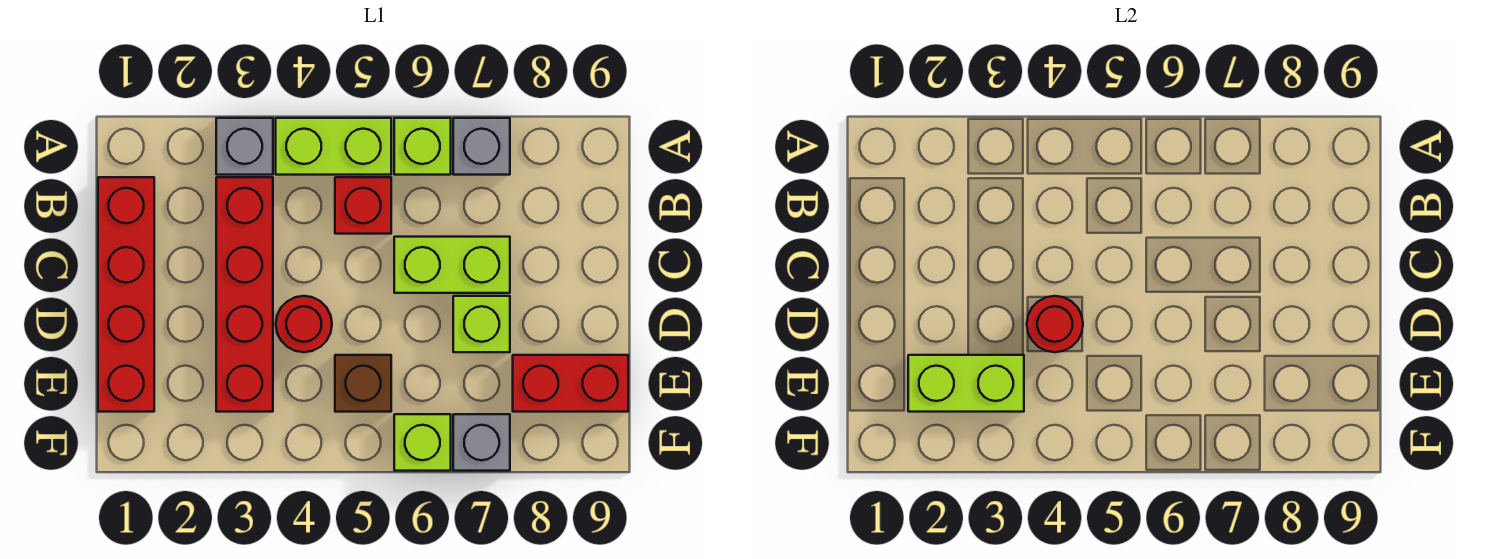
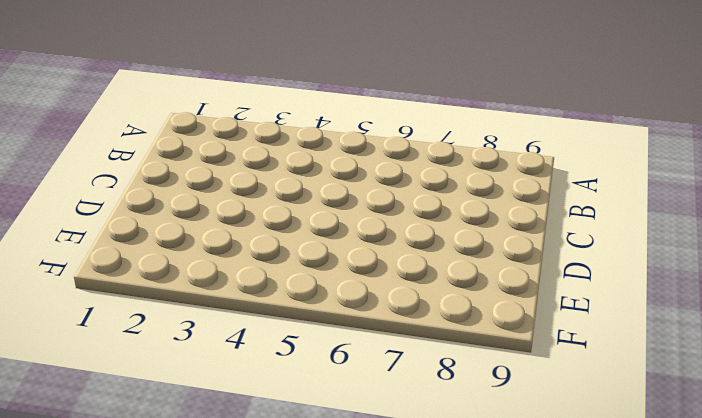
none -> grey 1x1 brick [216,118,273,175]
none -> lime 1x2 brick [276,118,391,175]
none -> lime 1x1 brick [394,118,451,175]

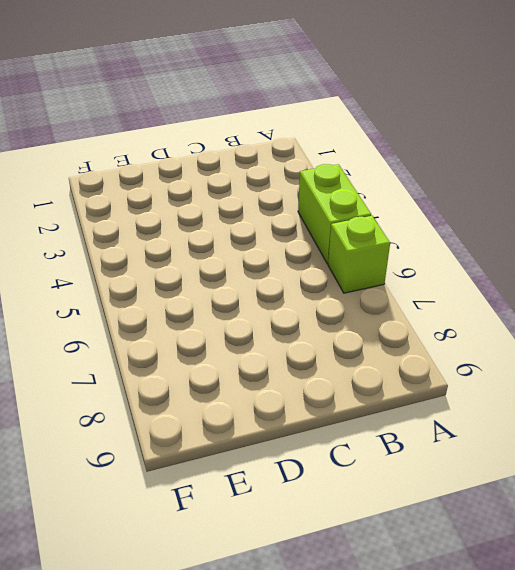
none -> grey 1x1 brick [216,118,273,175]
none -> grey 1x1 brick [453,118,510,175]
none -> red 1x4 brick [98,177,154,412]

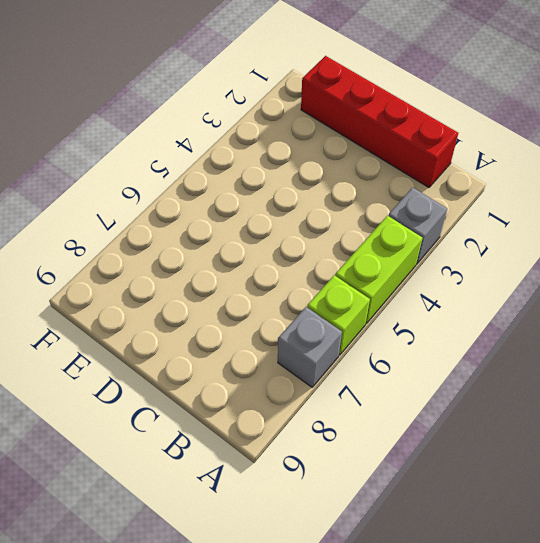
none -> red 1x4 brick [216,177,273,412]
none -> red 1x1 brick [335,177,391,234]
none -> lime 1x2 brick [394,237,510,293]

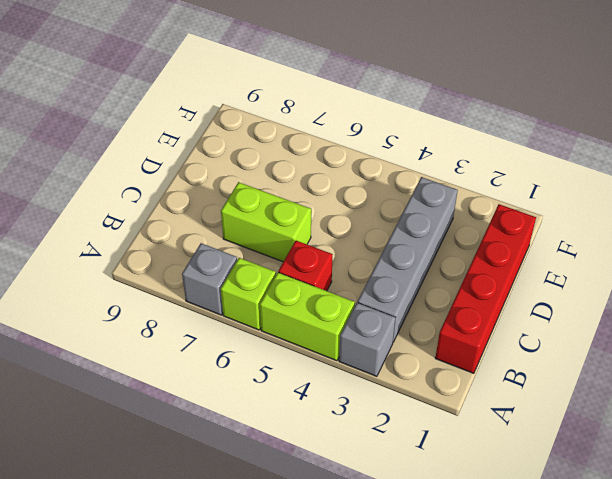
grey 1x4 brick [358,177,458,342] -> red 1x4 brick [216,177,273,412]
none -> red 1x1 round brick [276,296,332,352]
none -> lime 1x1 brick [453,296,510,352]
none -> brown 1x1 brick [335,355,391,412]

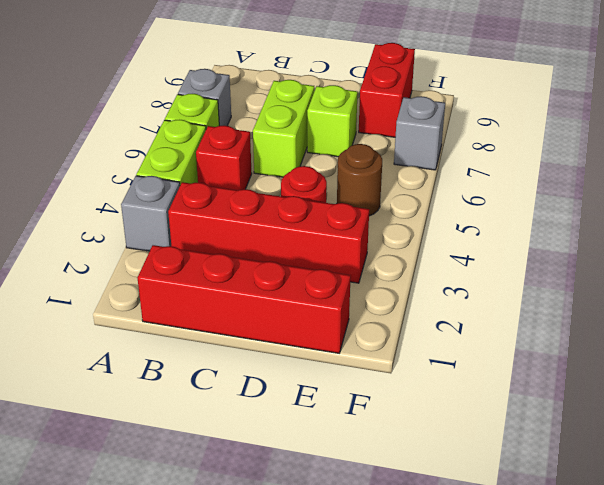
brown 1x1 round brick [337,144,382,216] -> brown 1x1 brick [335,355,391,412]
none -> lime 1x1 brick [394,414,451,471]
none -> red 1x1 round brick [1027,296,1083,352]
none -> lime 1x2 brick [908,355,1024,412]

